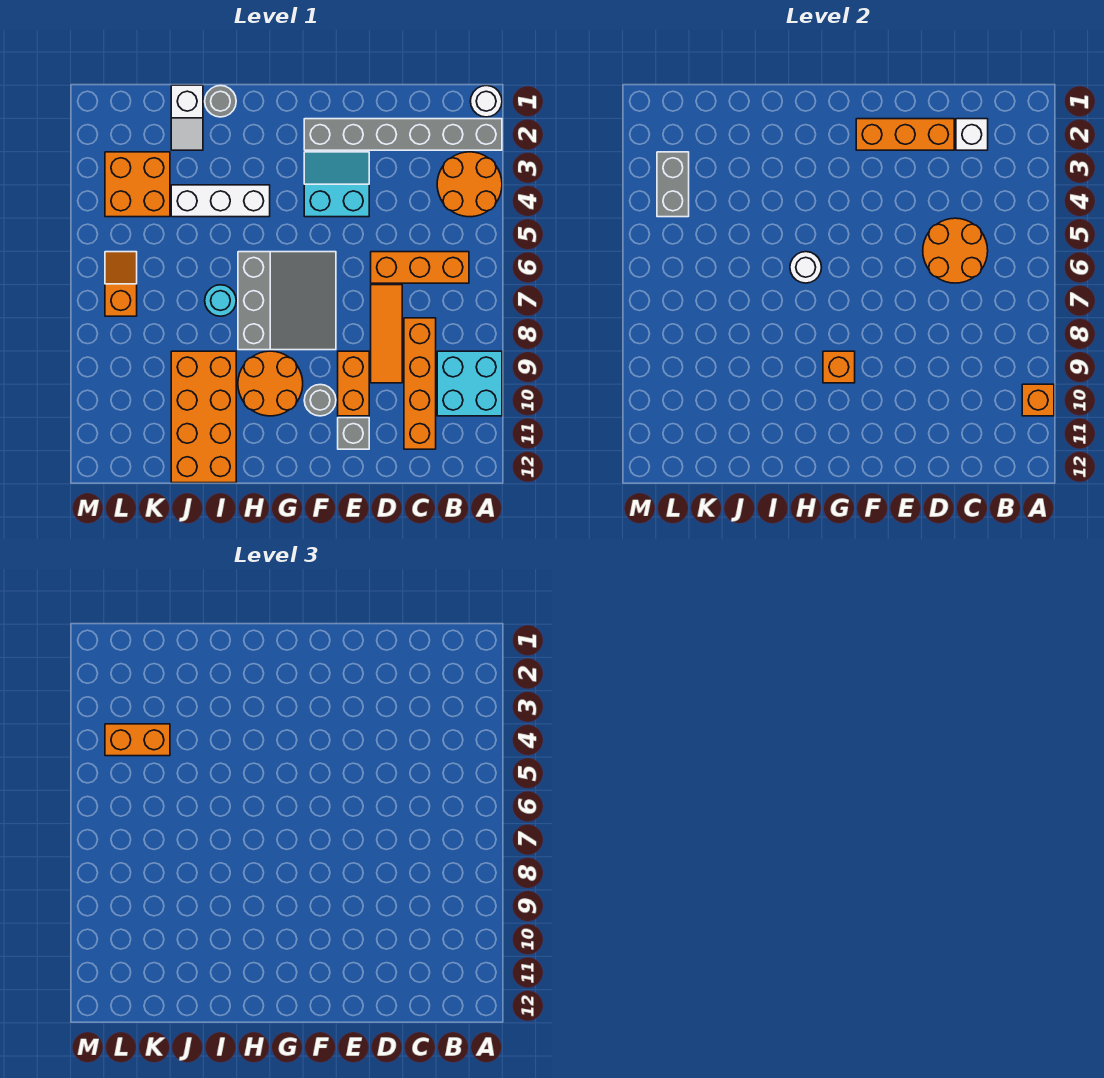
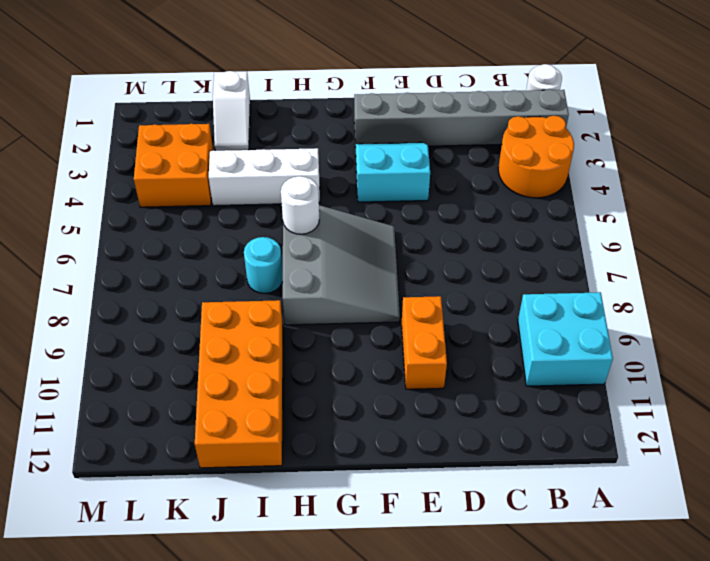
none -> orange 1x3 brick [371,252,469,283]
none -> orange 1x4 brick [404,318,436,449]
none -> orange 1x3 tile [371,285,402,383]

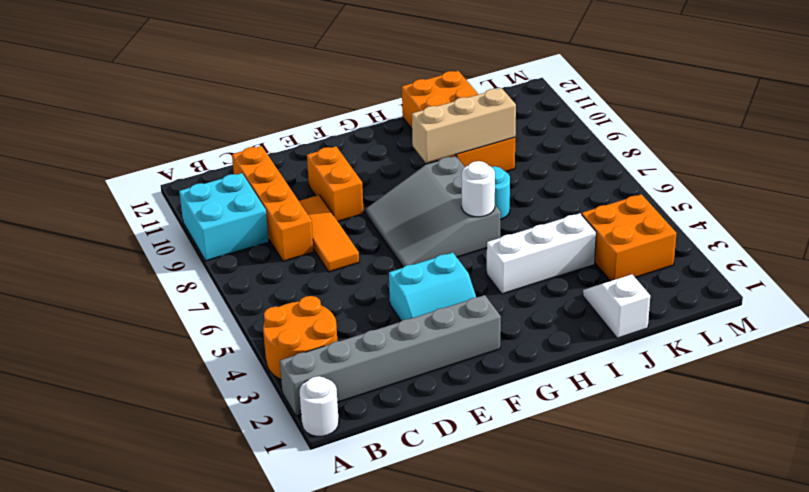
tan 1x3 brick [412,88,516,163] -> none
none -> orange 1x3 brick [371,252,469,283]
none -> grey 1x1 brick [338,418,369,449]
none -> grey 1x1 round brick [304,385,336,416]

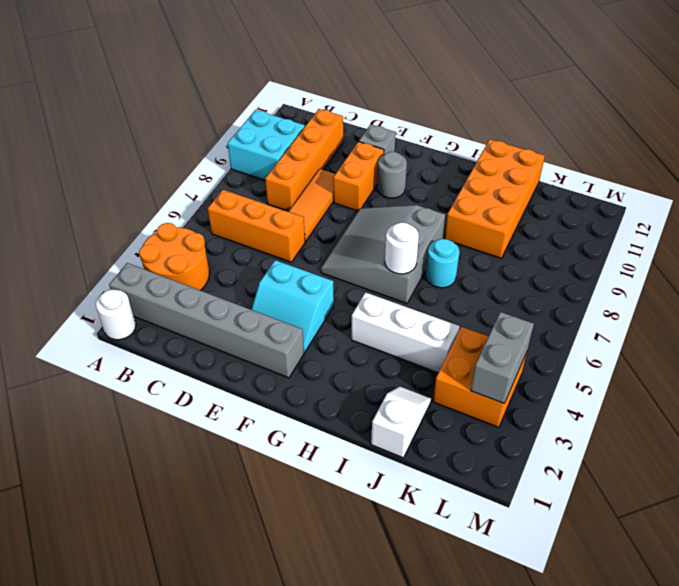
none -> orange 2x2 round brick [238,351,303,416]
none -> grey 1x1 round brick [205,86,236,117]
none -> orange 1x2 slope [105,252,137,316]

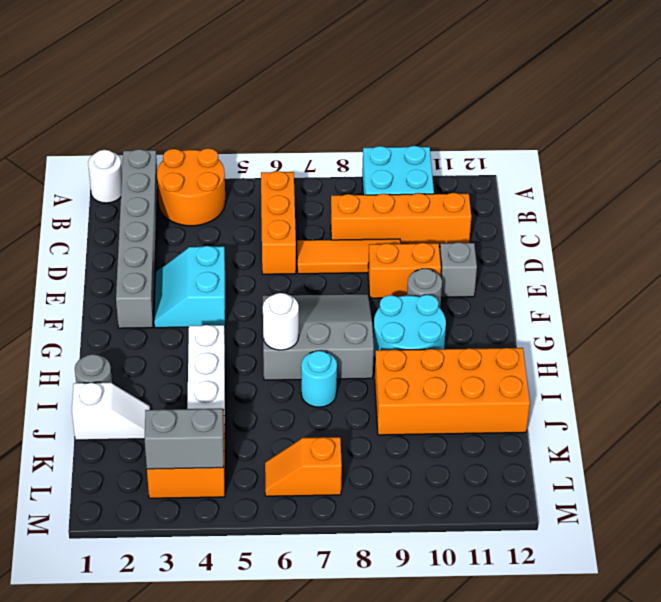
cyan 2x2 round brick [373,295,446,358] -> orange 2x2 round brick [238,351,303,416]
none -> orange 1x1 brick [1022,384,1054,416]
none -> white 1x1 brick [956,119,988,150]
none -> orange 2x2 round brick [923,218,988,283]

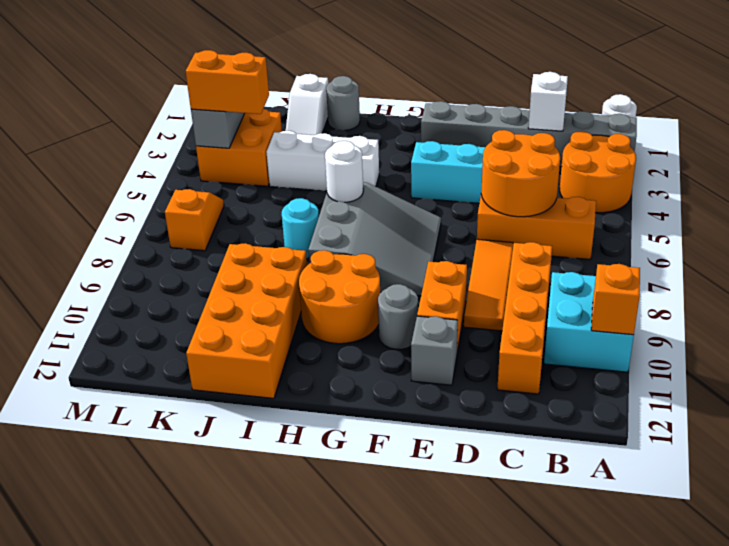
none -> orange 1x3 brick [856,119,954,150]
none -> orange 1x1 brick [823,351,855,383]

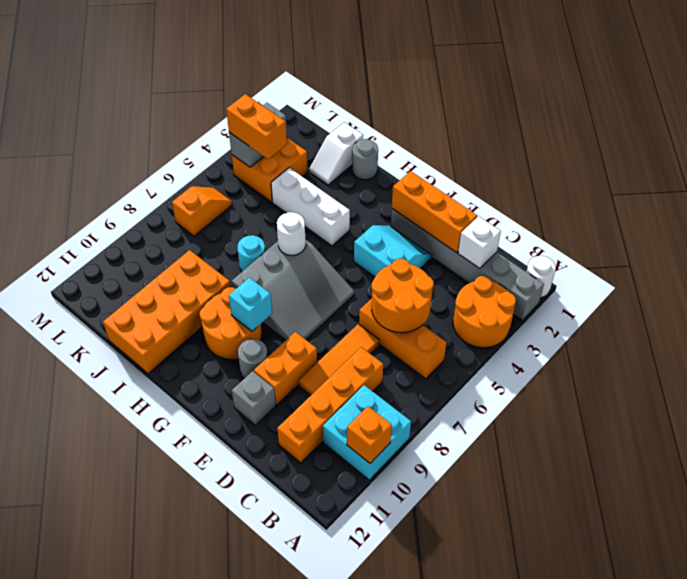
cyan 1x1 brick [229,278,272,331] -> orange 1x1 brick [823,351,855,383]

